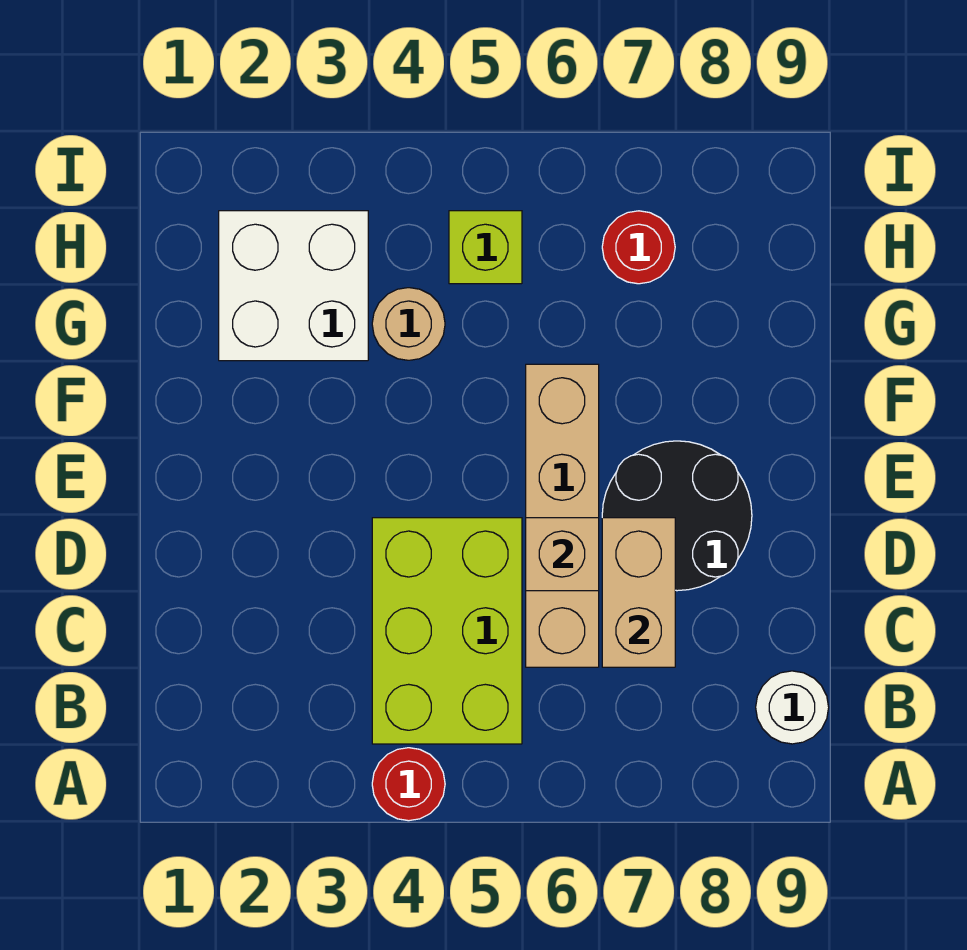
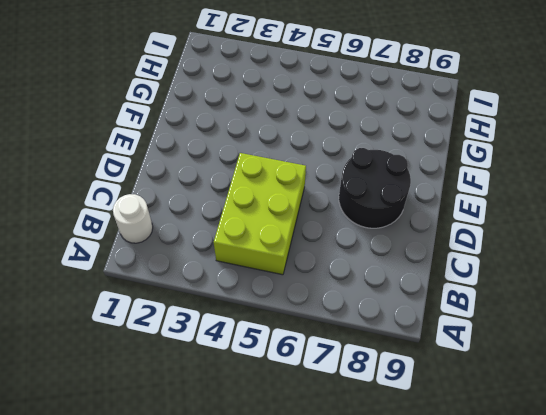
white 1x1 round brick [113,194,153,243] -> white 1x1 round brick moved to [756,671,829,744]
none -> red 1x1 round brick [372,748,445,821]
none -> tan 1x4 brick [526,364,599,667]

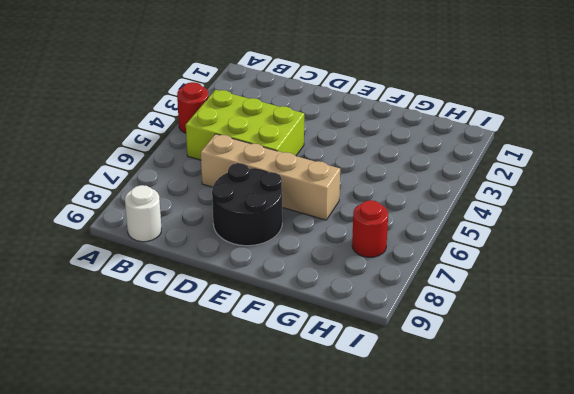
none -> white 2x2 brick [219,211,368,361]
none -> tan 1x1 round brick [372,288,445,360]

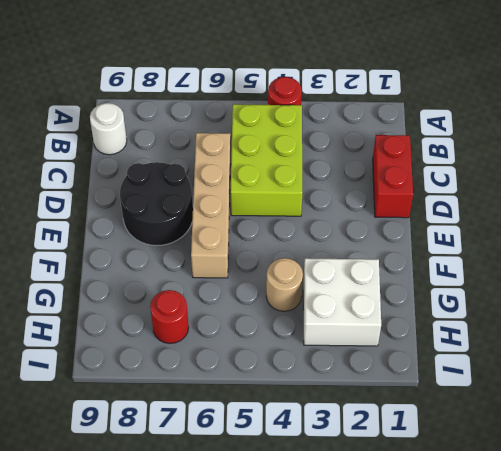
red 1x2 brick [373,135,413,218] -> none
none -> lime 1x1 brick [449,211,522,284]
none -> tan 1x2 brick [602,518,675,667]

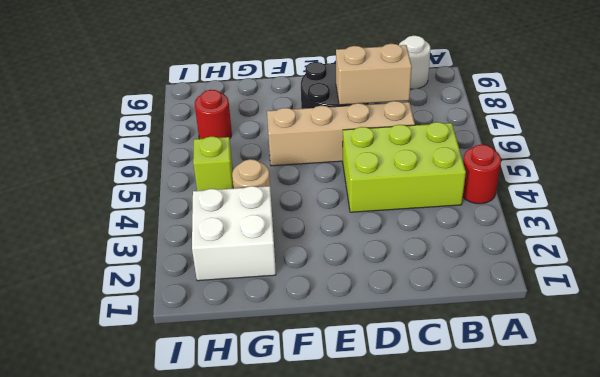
none -> tan 1x1 brick [526,518,599,591]

